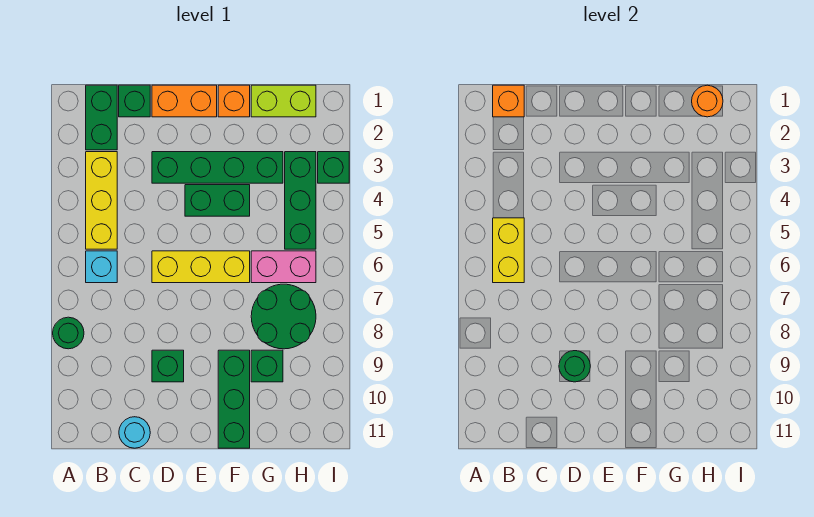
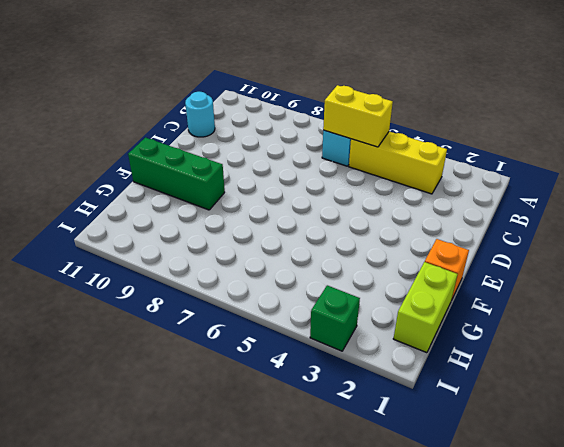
none -> green 1x1 round brick [53,317,84,349]
none -> green 1x2 brick [86,85,117,150]
none -> green 1x1 brick [119,85,150,117]

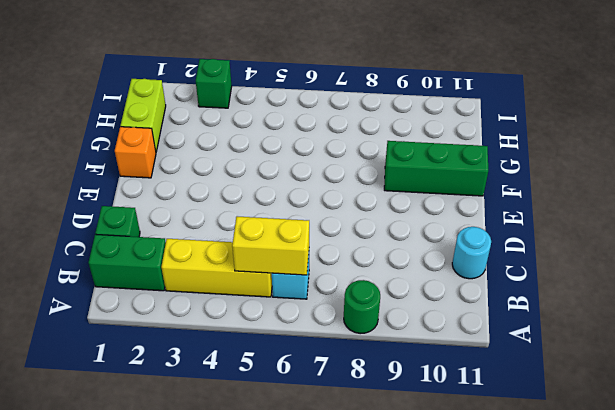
none -> orange 1x2 brick [152,85,217,117]
none -> green 1x4 brick [152,152,283,183]
none -> yellow 1x3 brick [152,251,250,283]

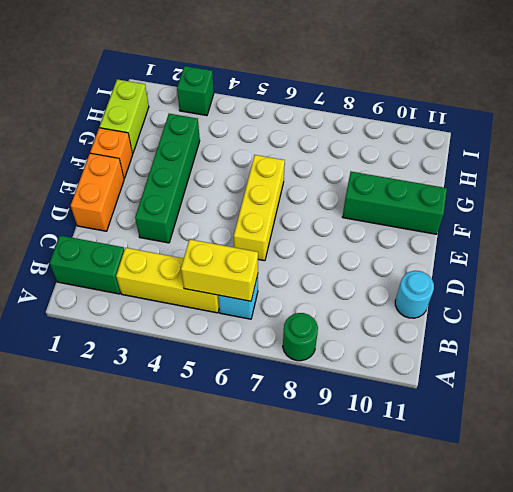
none -> green 1x1 brick [119,85,150,117]
none -> green 1x1 brick [152,350,184,382]
none -> green 1x2 brick [185,185,250,216]

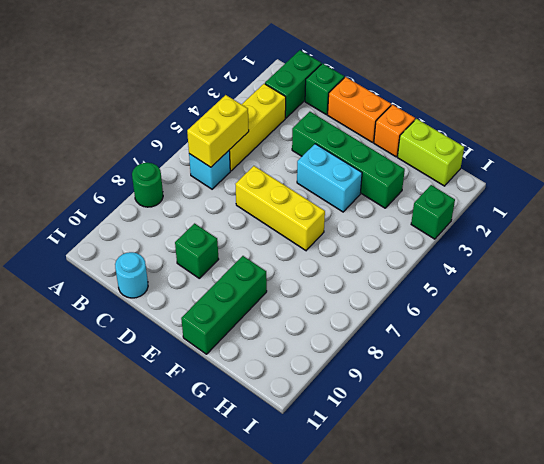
cyan 1x2 brick [297,144,362,212] -> green 1x2 brick [185,185,250,216]
none -> pink 1x2 brick [251,251,316,283]
none -> green 2x2 round brick [251,284,316,349]
none -> green 1x1 brick [251,350,283,382]

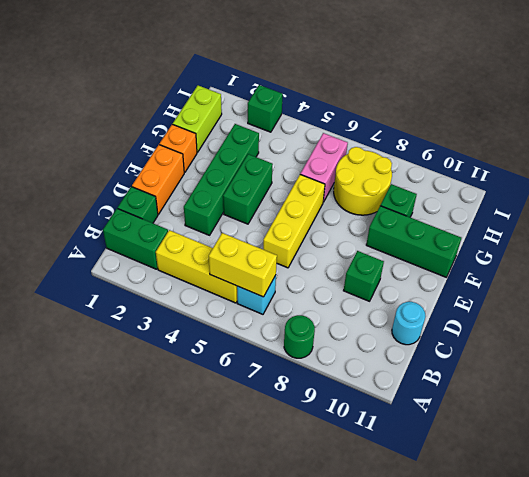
yellow 2x2 round brick [334,147,392,215] -> green 2x2 round brick [251,284,316,349]
none -> green 1x3 brick [285,152,316,249]
none -> orange 1x1 brick [493,85,524,117]
none -> green 1x1 round brick [559,351,590,382]

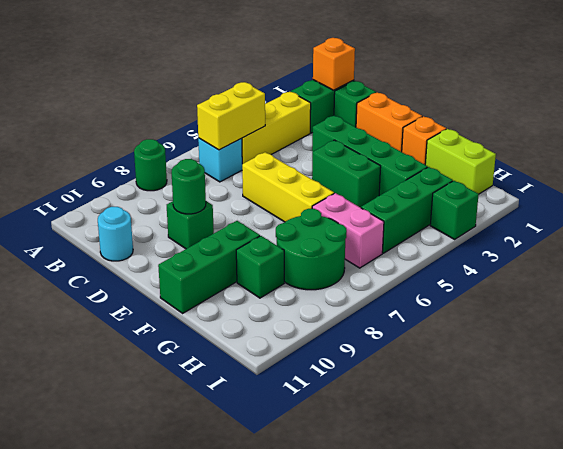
none -> orange 1x1 round brick [692,85,723,117]

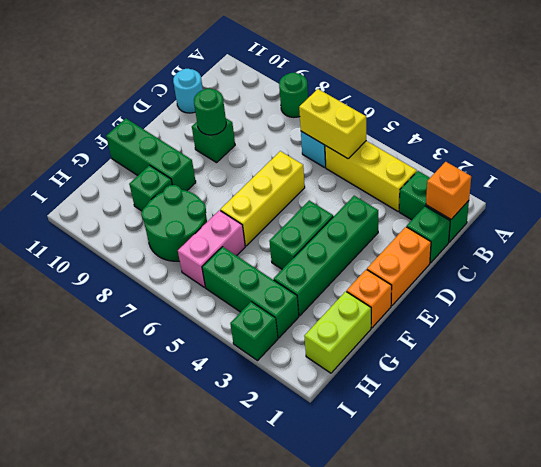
none -> orange 1x1 round brick [692,85,723,117]

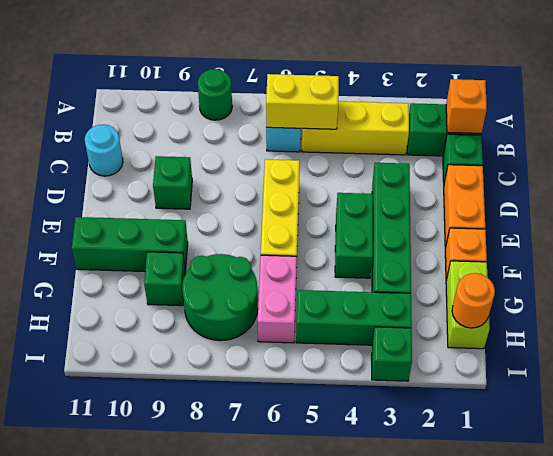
none -> green 1x1 round brick [559,351,590,382]

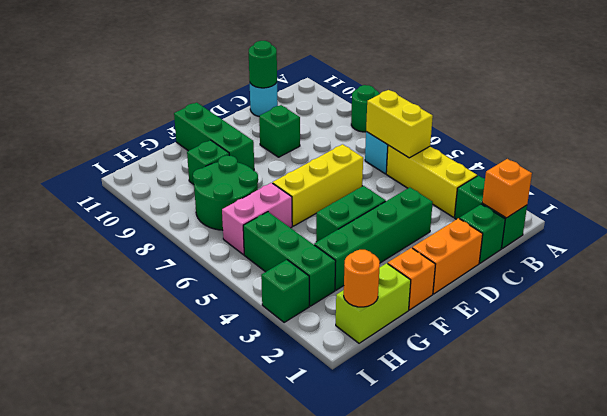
green 1x1 round brick [249,41,277,88] -> green 1x1 round brick moved to [559,351,590,382]

